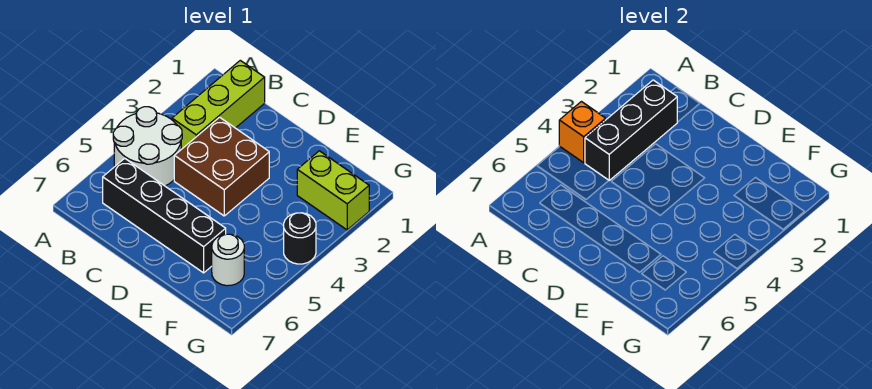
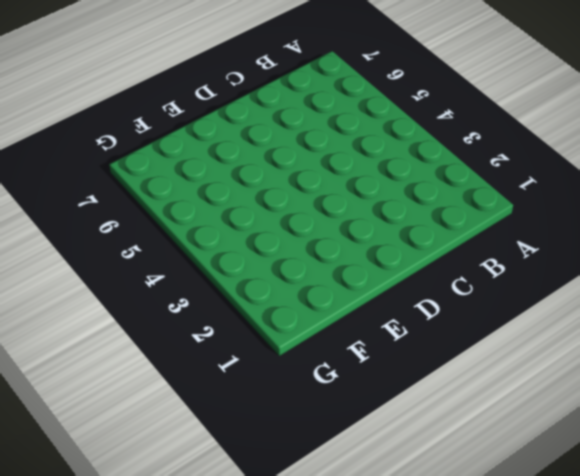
none -> white 2x2 round brick [113,107,182,186]
none -> lime 1x3 brick [172,60,265,149]

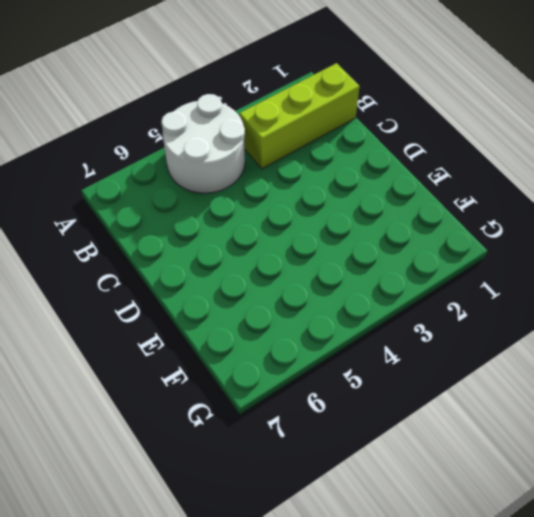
none -> black 1x4 brick [103,158,226,273]
none -> brown 2x2 brick [174,117,269,216]

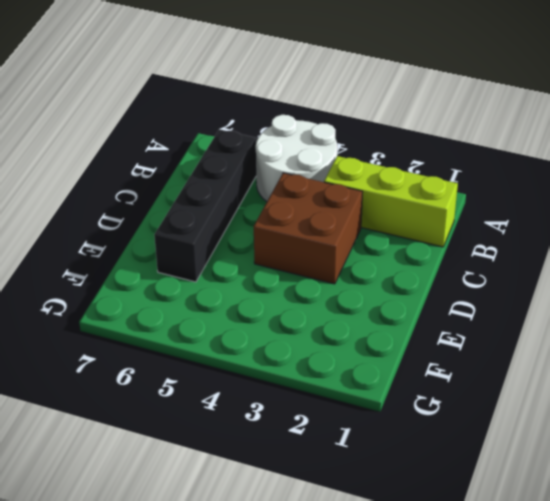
none -> lime 1x2 brick [297,151,369,230]
none -> white 1x1 round brick [212,234,244,286]

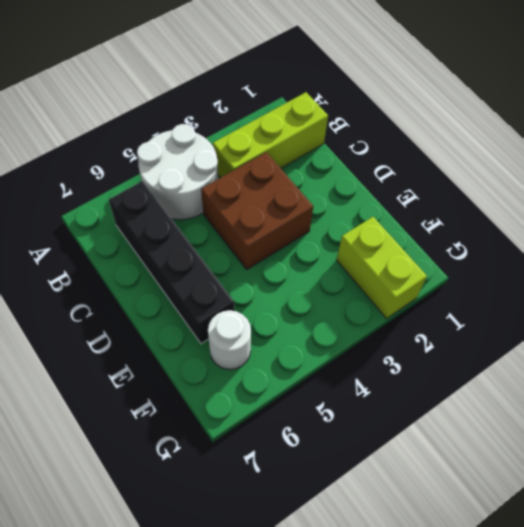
none -> black 1x1 round brick [284,213,316,264]
none -> orange 1x1 brick [559,102,606,163]

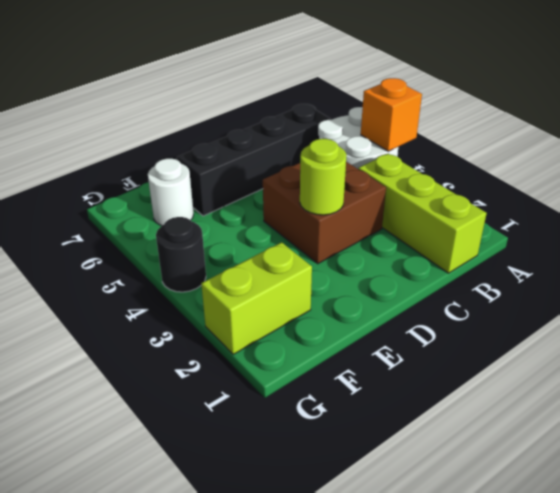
lime 1x1 round brick [300,139,347,215] -> none
none -> black 1x3 brick [585,80,677,180]

